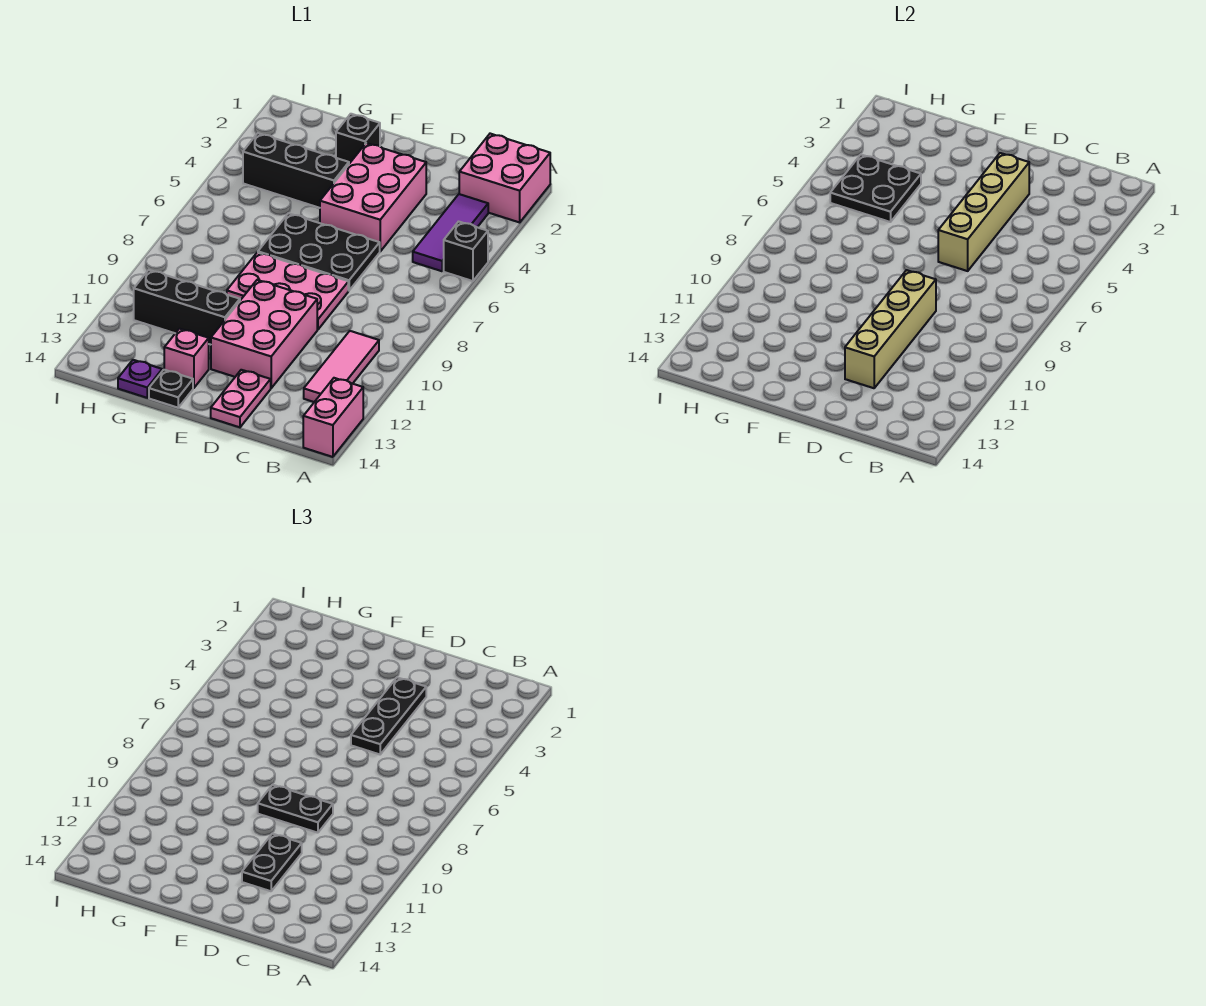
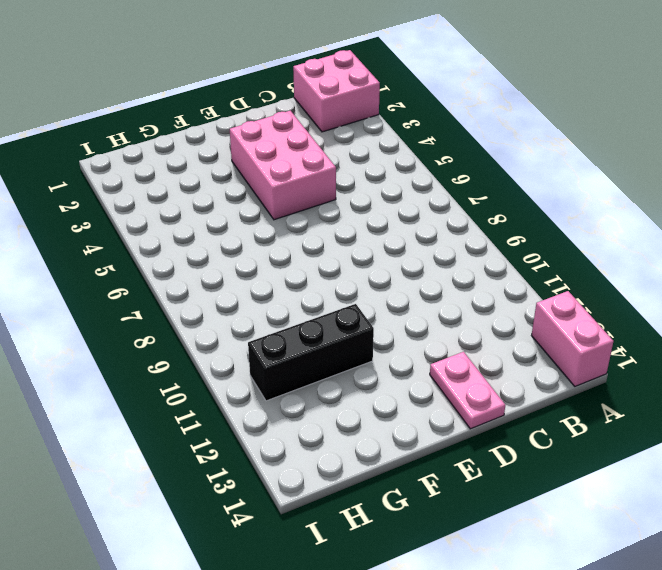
none -> black 1x1 brick [444,222,488,281]
none -> purple 1x3 tile [413,194,488,271]
none -> pink 1x3 tile [304,331,379,402]

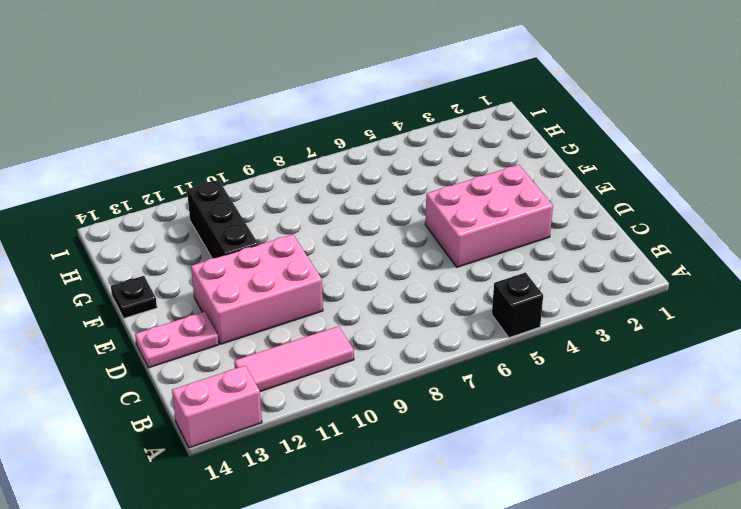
none -> pink 2x2 brick [459,134,550,222]
none -> purple 1x3 tile [413,194,488,271]
none -> black 2x3 plate [258,213,380,291]

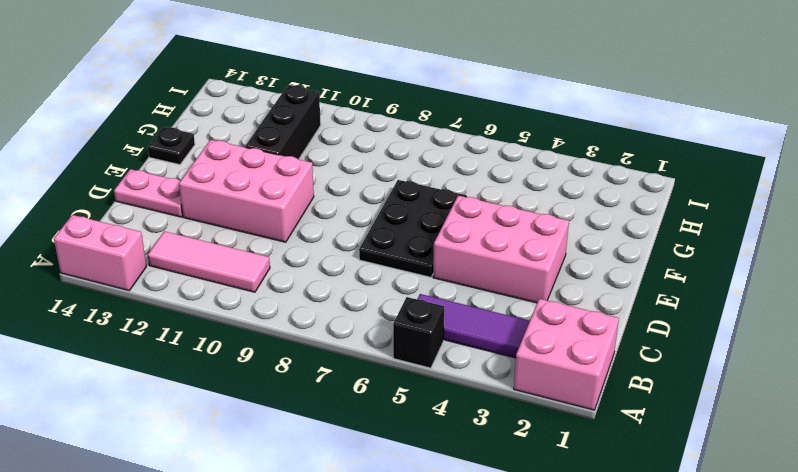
none -> pink 2x3 plate [227,252,348,330]
none -> black 1x1 brick [336,114,380,164]
none -> black 1x3 brick [243,133,349,208]

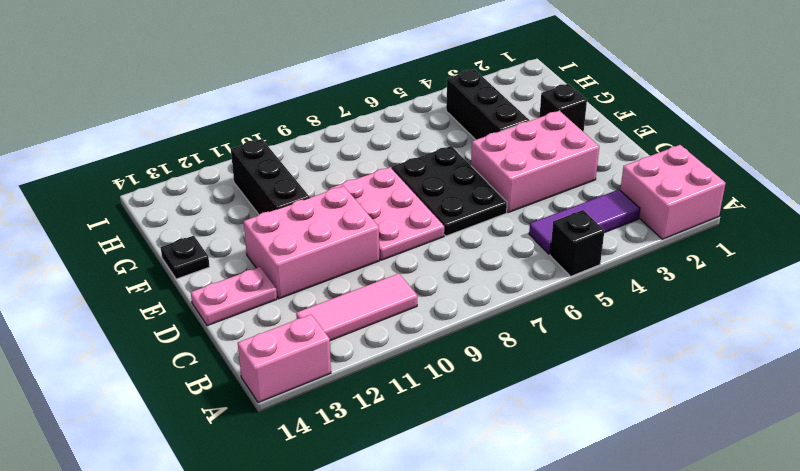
none -> pink 1x1 brick [164,329,209,388]
none -> purple 1x1 plate [118,360,162,398]
none -> tan 1x4 brick [938,153,1029,271]

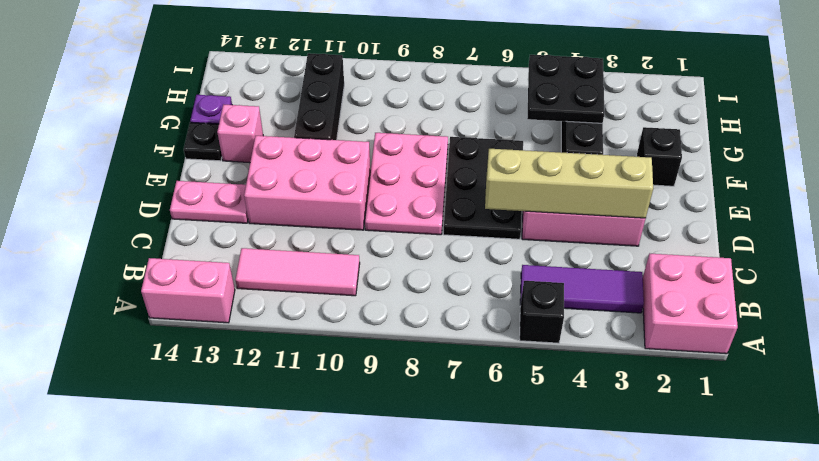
none -> tan 1x4 brick [845,270,936,388]
none -> black 1x3 plate [351,677,426,754]
none -> black 1x2 plate [258,785,333,833]

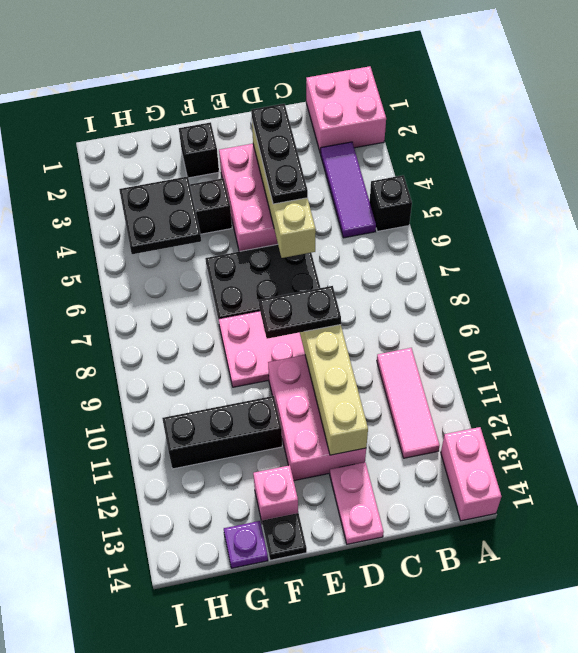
none -> black 1x2 plate [242,834,302,891]

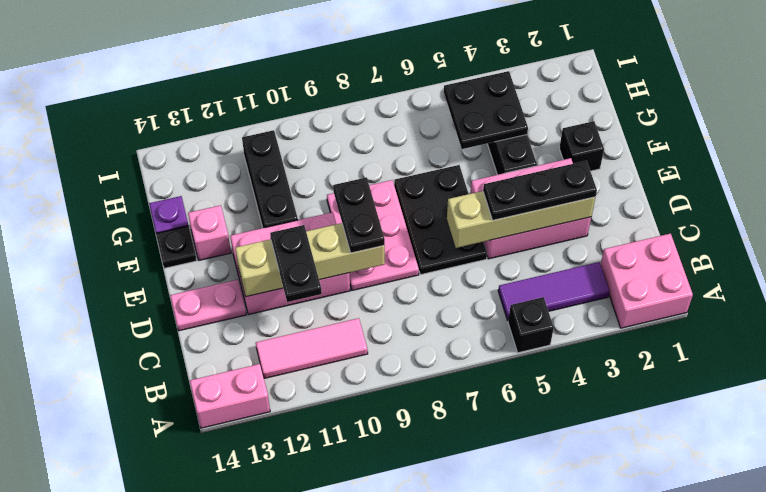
black 1x2 plate [270,225,322,302] -> black 1x2 plate turned to [242,834,302,891]

